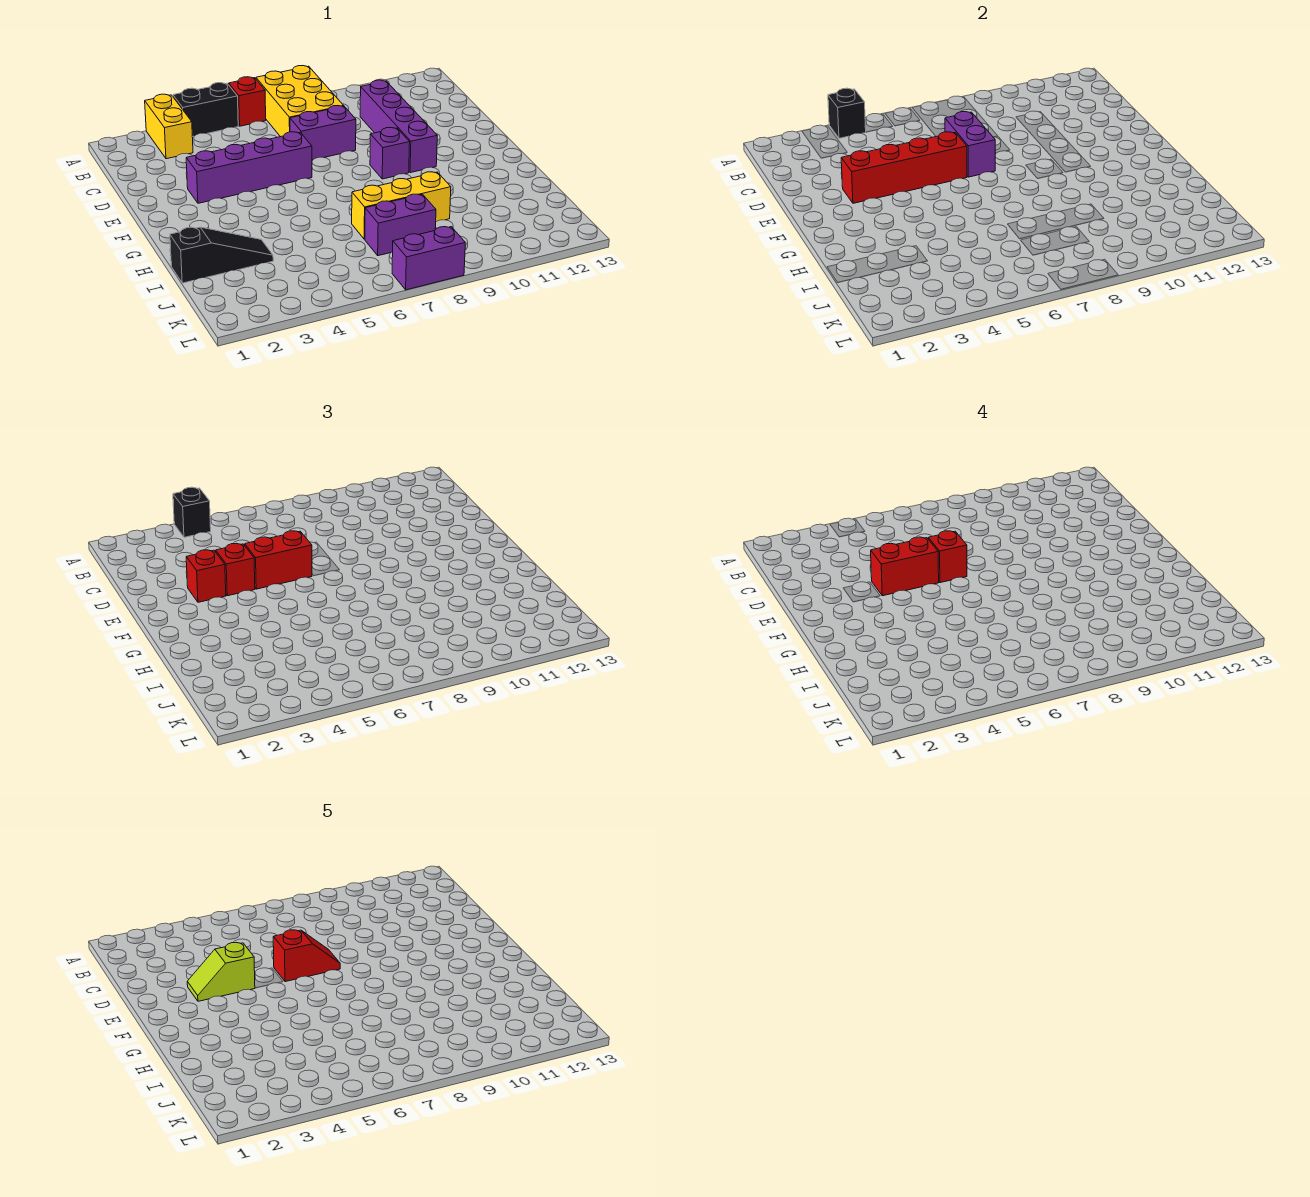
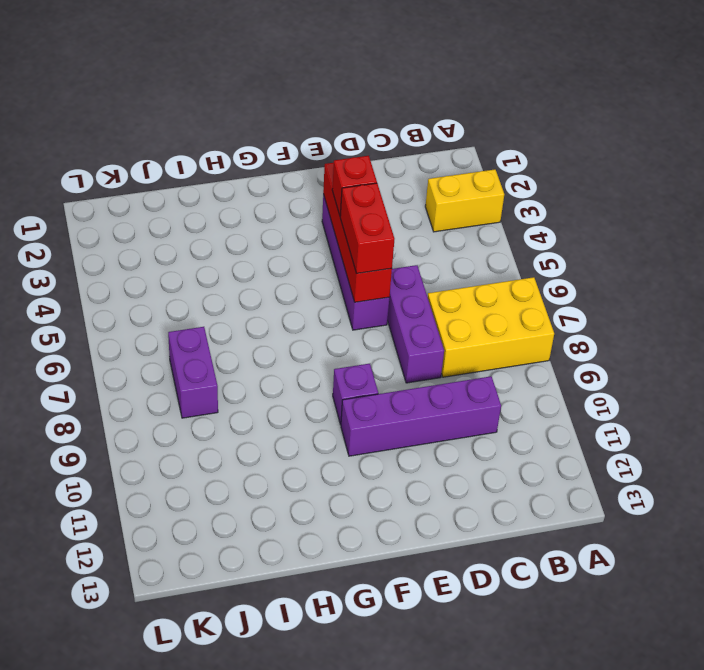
purple 1x3 brick [387,265,444,383] -> purple 1x2 brick [290,106,356,160]
none -> black 1x2 brick [173,83,238,137]
none -> red 1x1 brick [229,77,266,126]
none -> black 1x3 slope [170,227,273,283]

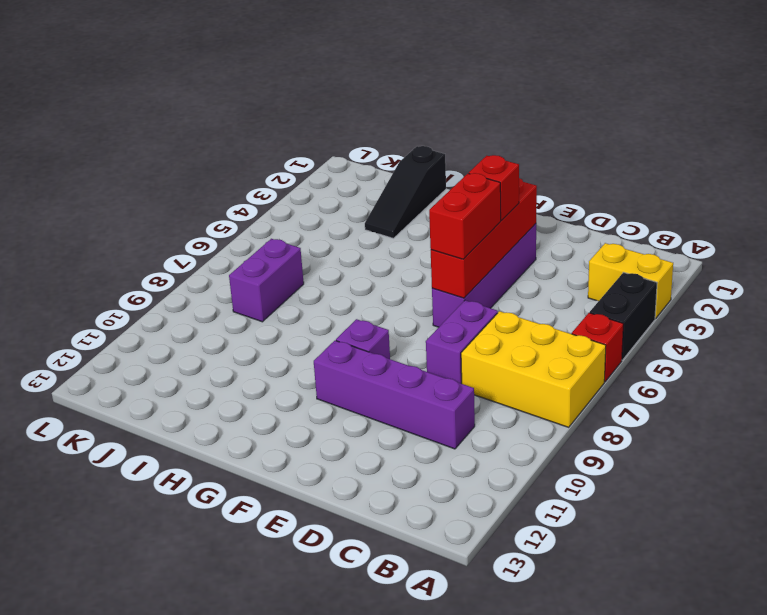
none -> yellow 1x3 brick [352,172,451,239]
none -> purple 1x2 brick [392,227,465,290]
none -> black 1x1 brick [828,88,866,138]

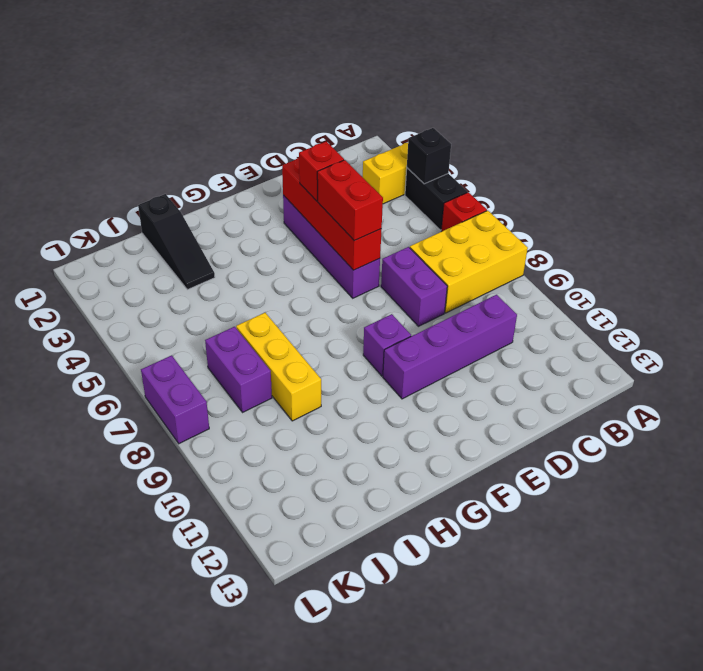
none -> purple 1x2 brick [945,112,995,177]
none -> black 1x1 brick [173,487,211,537]
none -> red 1x1 brick [186,550,226,602]

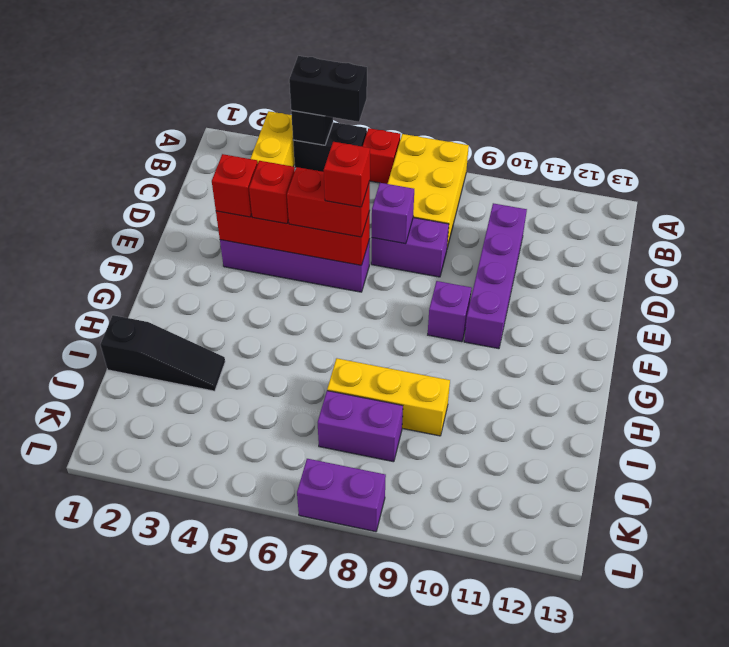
black 1x2 brick [289,56,367,122] -> black 1x1 brick [173,487,211,537]
purple 1x1 brick [372,183,414,244] -> purple 1x2 brick [945,112,995,177]
none -> red 1x2 brick [871,537,939,596]
none -> lime 1x2 slope [187,943,255,1001]
none -> red 1x2 slope [273,930,340,982]

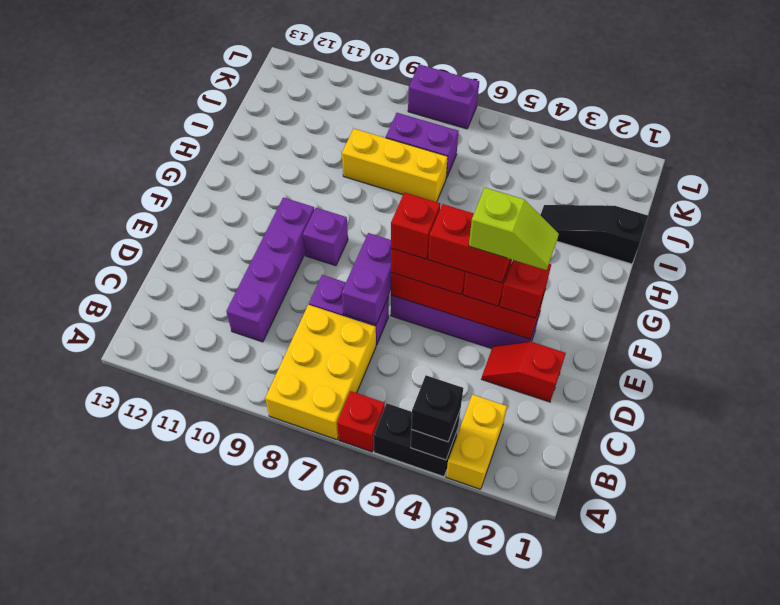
red 1x2 slope [482,342,566,402] -> red 1x2 slope moved to [273,930,340,982]

